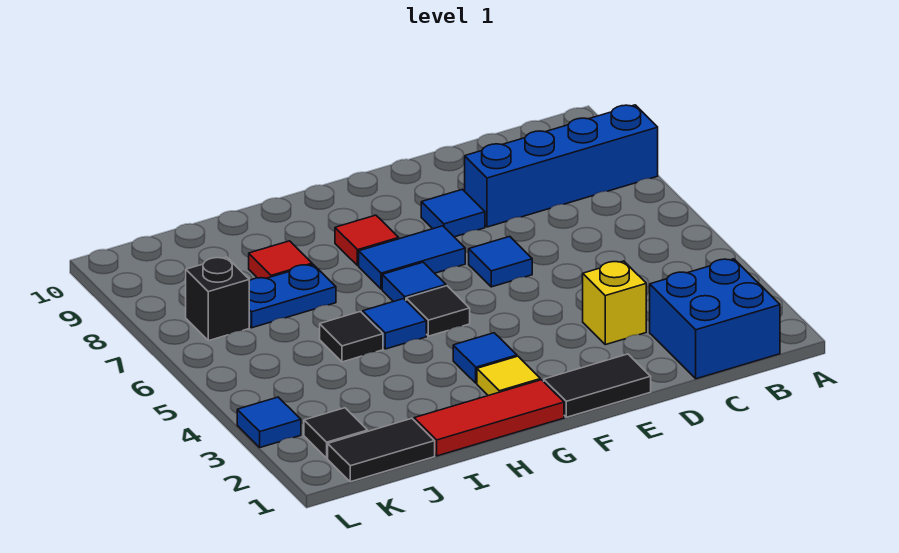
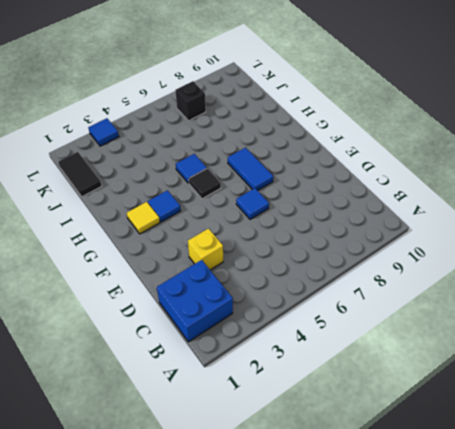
none -> blue 1x4 brick [465,105,658,227]
none -> black 1x2 tile [544,354,651,417]
none -> blue 1x1 tile [421,189,485,237]

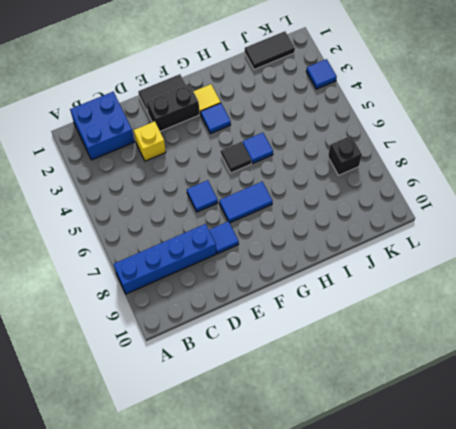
black 1x2 brick [146,84,199,131] -> none
none -> red 1x3 tile [414,380,564,456]
none -> blue 1x1 tile [382,262,446,302]
none -> red 1x1 tile [335,215,399,266]

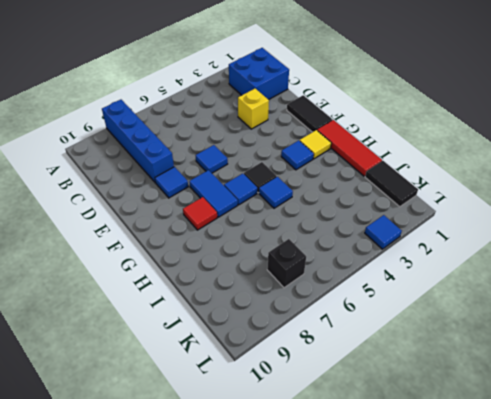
none -> black 1x1 tile [320,312,383,362]
none -> blue 1x2 plate [249,265,336,328]
none -> red 1x1 tile [249,241,312,278]

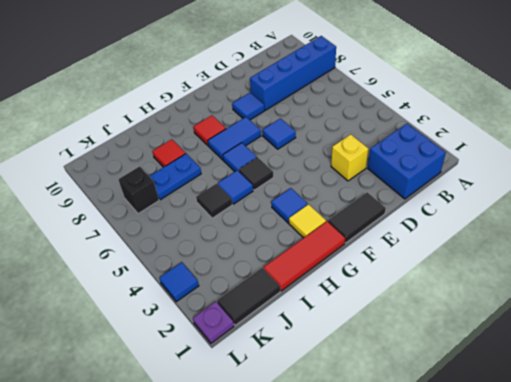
purple 1x1 plate [193,302,234,343] -> none
none -> black 1x1 tile [304,408,368,458]

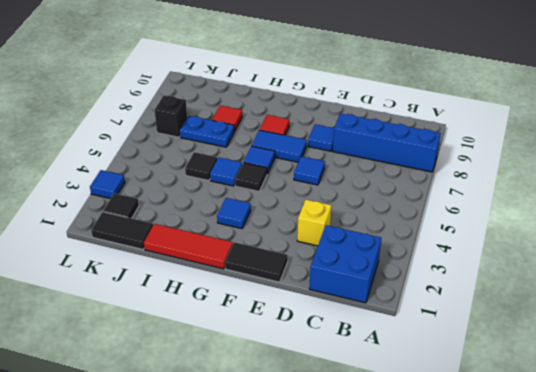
none -> yellow 1x1 tile [477,356,540,396]

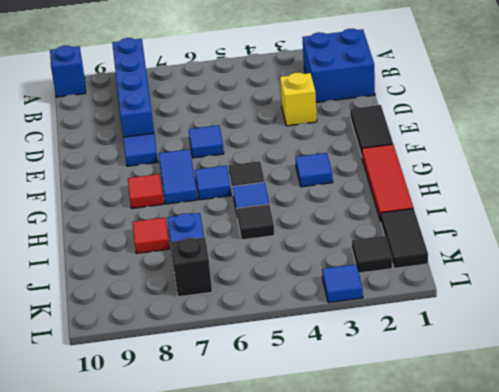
blue 1x1 brick [50,46,86,97] -> none
none -> yellow 1x1 tile [477,356,540,396]

